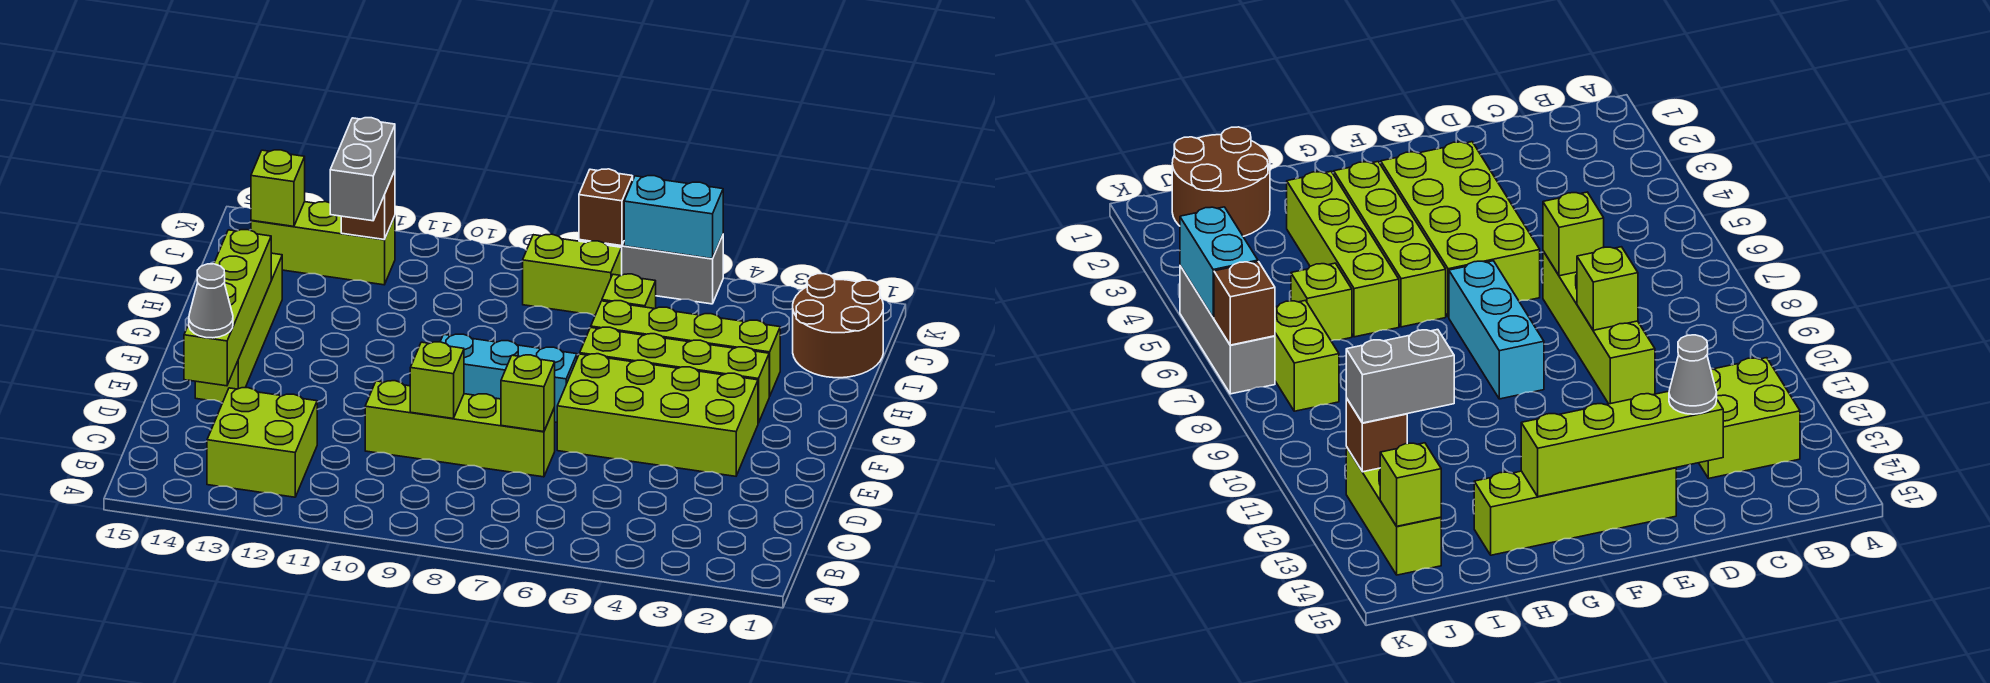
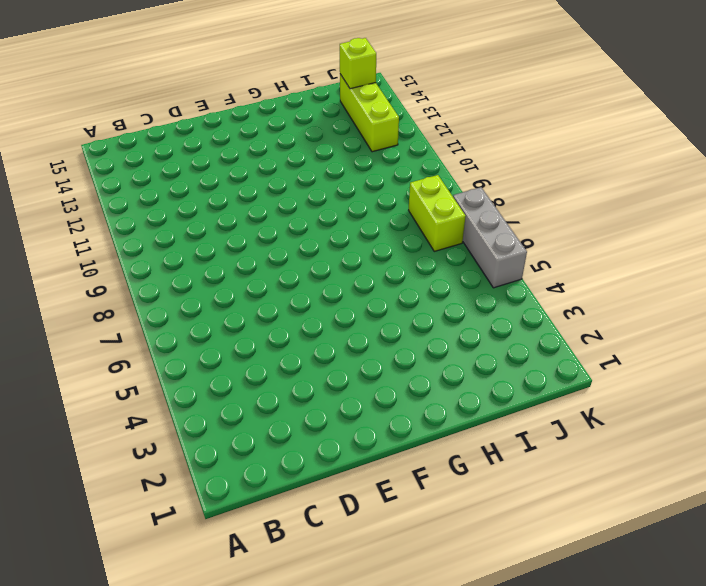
none -> lime 2x2 brick [207,388,317,497]
none -> lime 1x4 brick [365,381,555,477]
none -> lime 2x4 brick [557,354,758,476]

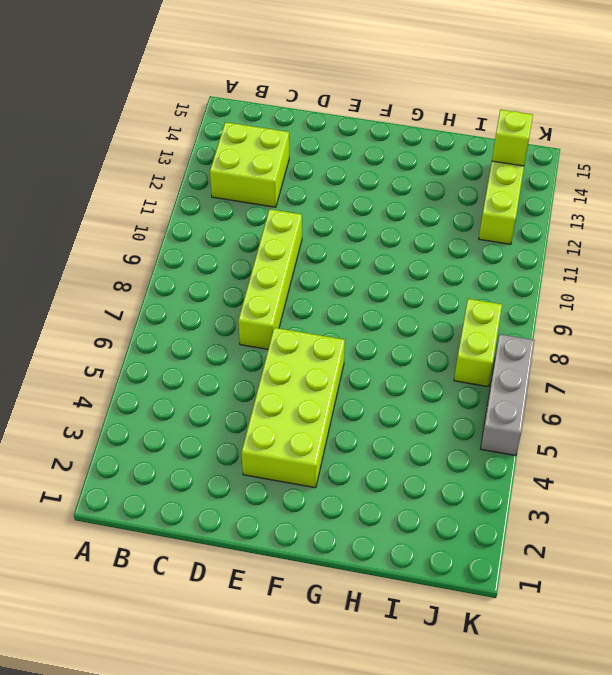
none -> lime 1x4 brick [195,253,282,402]
none -> cyan 1x3 brick [440,334,577,422]
none -> lime 1x4 brick [580,327,770,423]

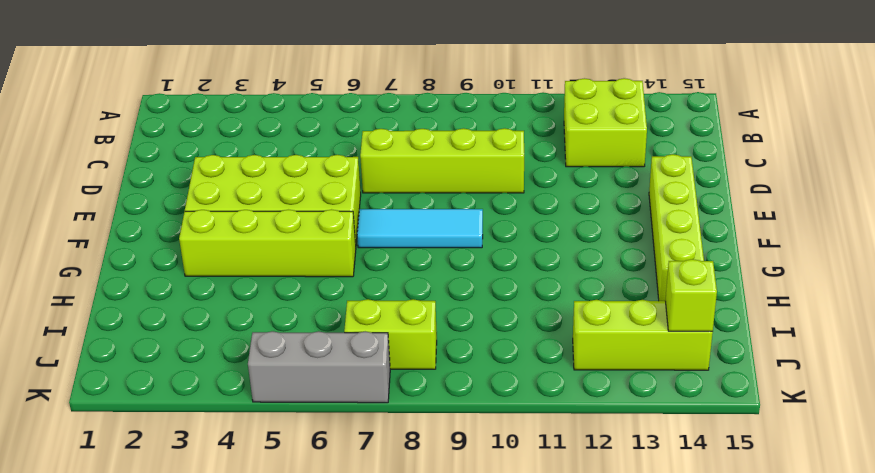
cyan 1x3 tile [357,209,483,248] -> cyan 1x3 brick [440,334,577,422]
none -> lime 1x4 brick [591,301,780,396]
none -> brown 2x2 round brick [793,274,883,378]
none -> lime 1x1 brick [602,274,656,309]

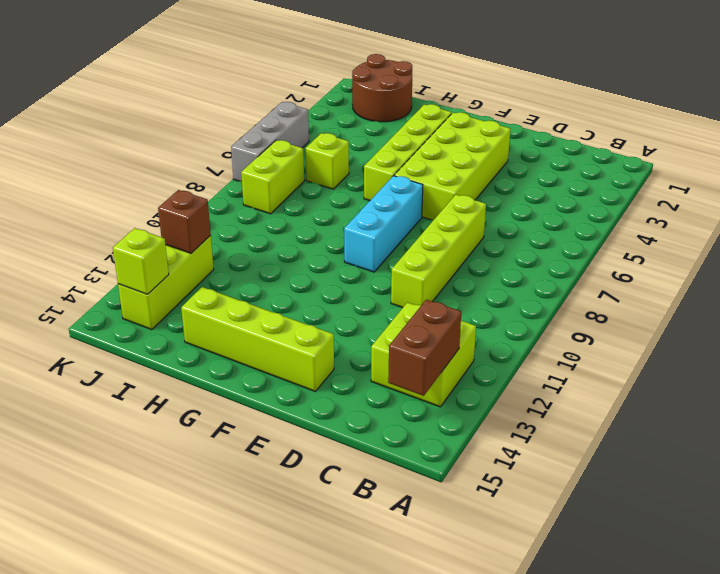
brown 1x2 brick [388,300,461,396] -> none
none -> lime 1x4 brick [591,301,780,396]
none -> lime 1x1 brick [501,355,555,432]
none -> lime 1x1 brick [410,342,464,418]

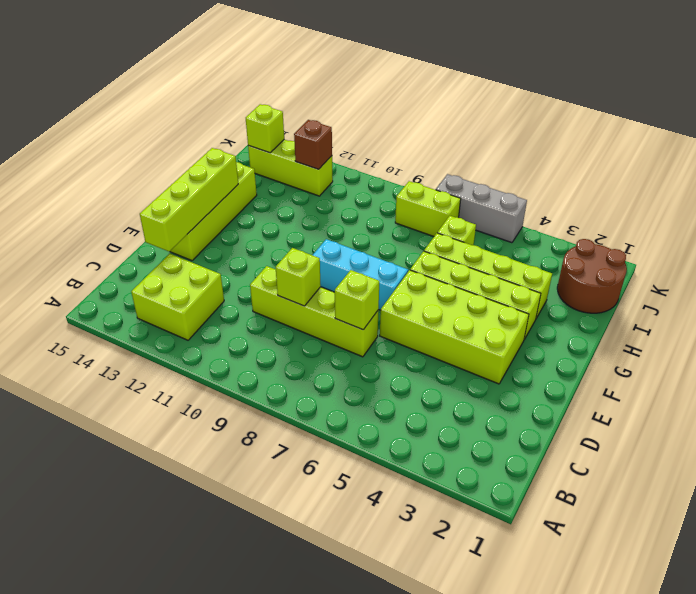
none -> cyan 1x2 brick [624,176,723,259]
none -> brown 1x1 brick [579,169,633,246]
none -> grey 1x1 cone [189,264,233,338]

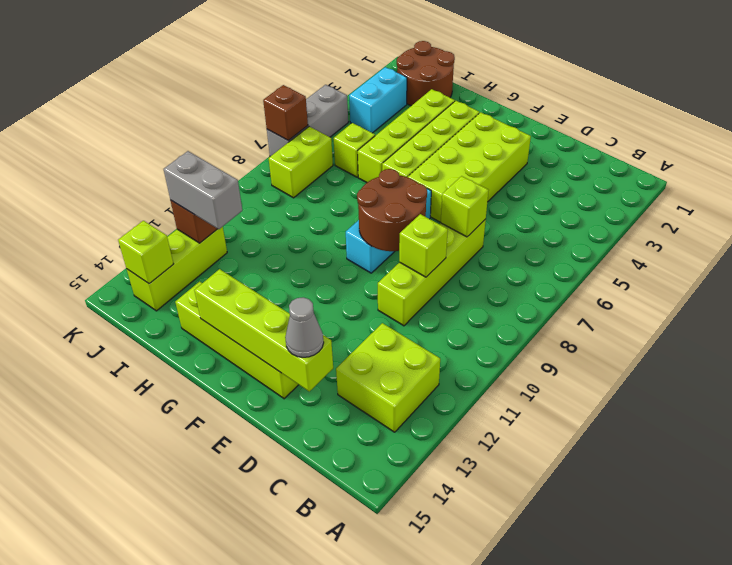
brown 2x2 round brick [357,169,427,251] -> none
cyan 1x2 brick [349,67,407,133] -> cyan 1x2 brick moved to [624,176,723,259]

